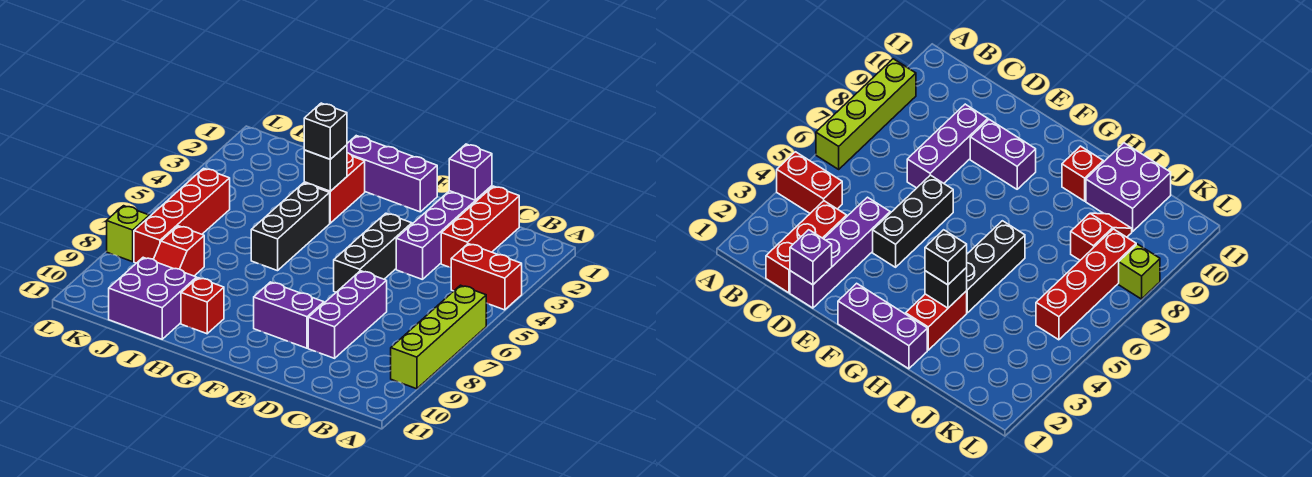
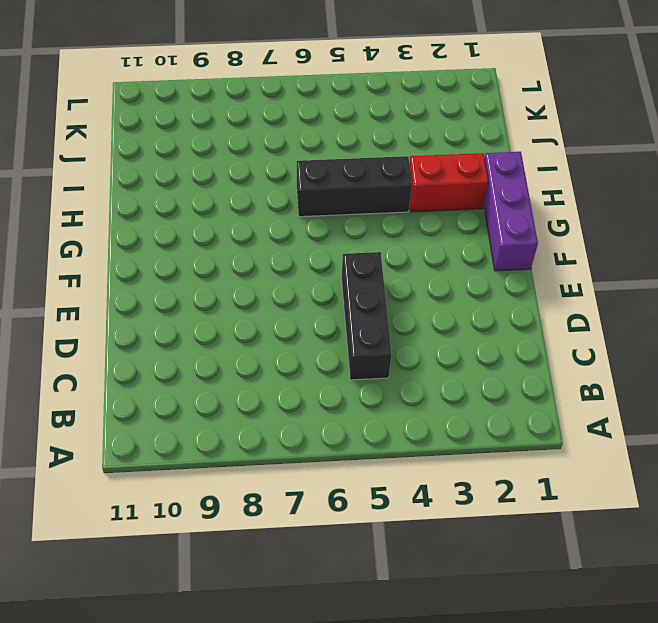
black 1x3 brick [342,252,392,380] -> black 1x3 brick turned to [334,213,412,292]
none -> red 1x2 brick [451,244,522,310]
none -> lime 1x4 brick [391,285,486,389]
none -> red 1x3 brick [441,186,519,267]

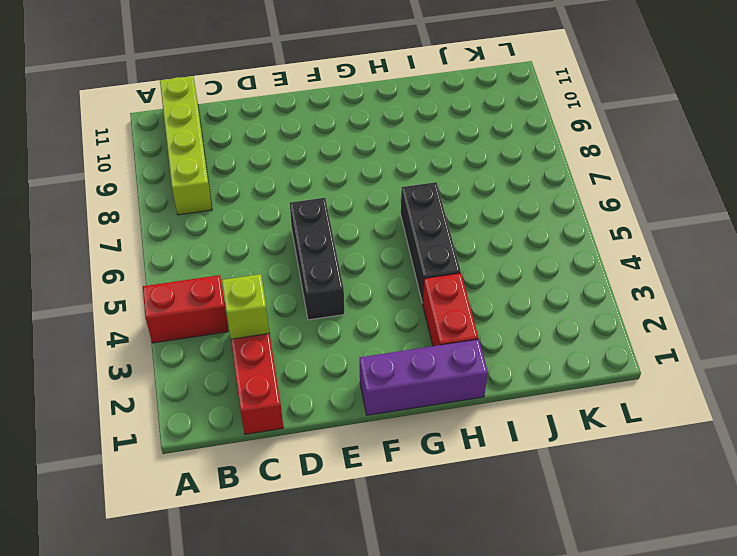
lime 1x4 brick [160,76,212,215] -> lime 1x4 brick moved to [391,285,486,389]
lime 1x1 brick [222,274,270,339] -> lime 1x1 brick moved to [107,206,149,262]
none -> purple 1x4 brick [396,186,492,280]
none -> purple 1x3 brick [308,271,387,358]
none -> purple 1x2 brick [254,282,324,348]

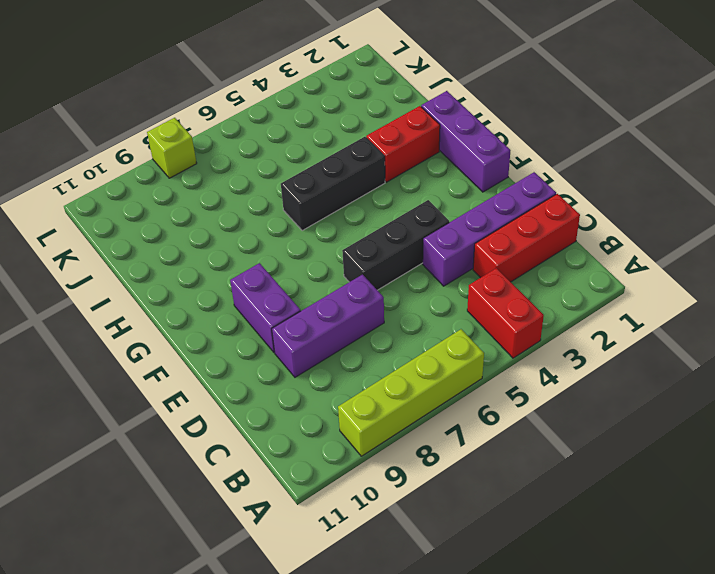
none -> red 1x1 brick [181,278,224,334]
none -> purple 2x2 brick [109,257,197,339]
none -> red 1x2 slope [154,226,204,276]

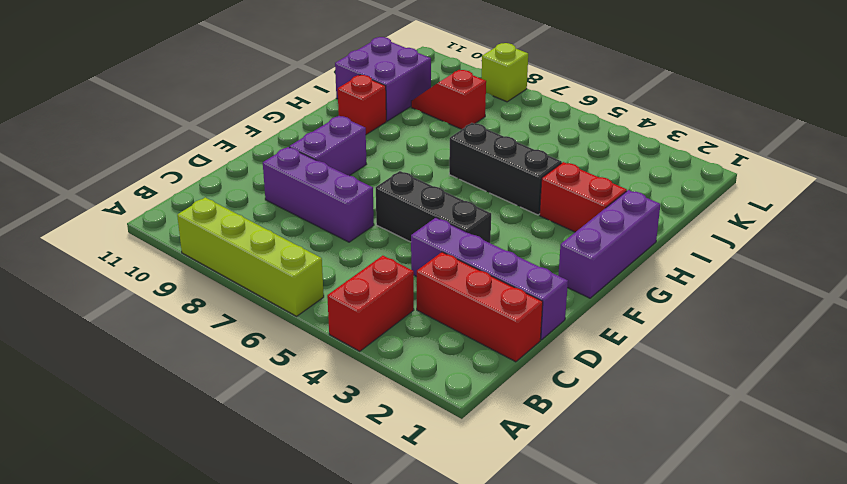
none -> red 1x4 brick [134,168,230,263]
none -> purple 1x1 brick [449,144,492,200]
none -> black 1x1 brick [304,145,347,191]

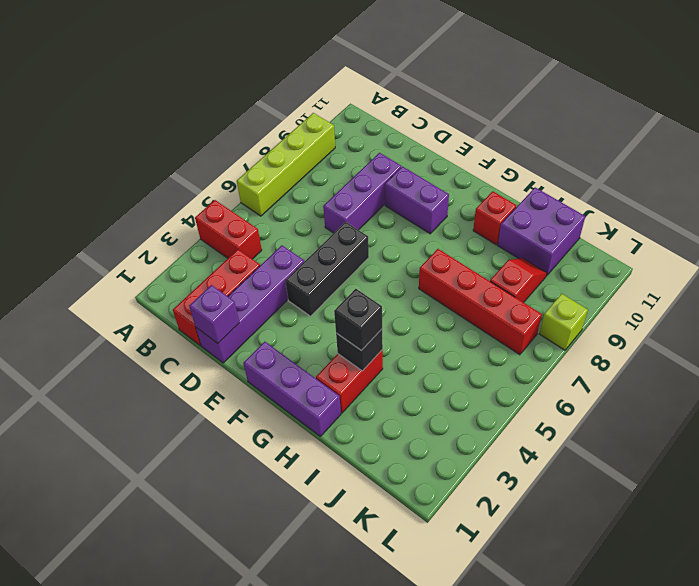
red 1x4 brick [419,249,542,355] -> red 1x4 brick turned to [134,168,230,263]
none -> black 1x3 brick [251,183,330,271]

